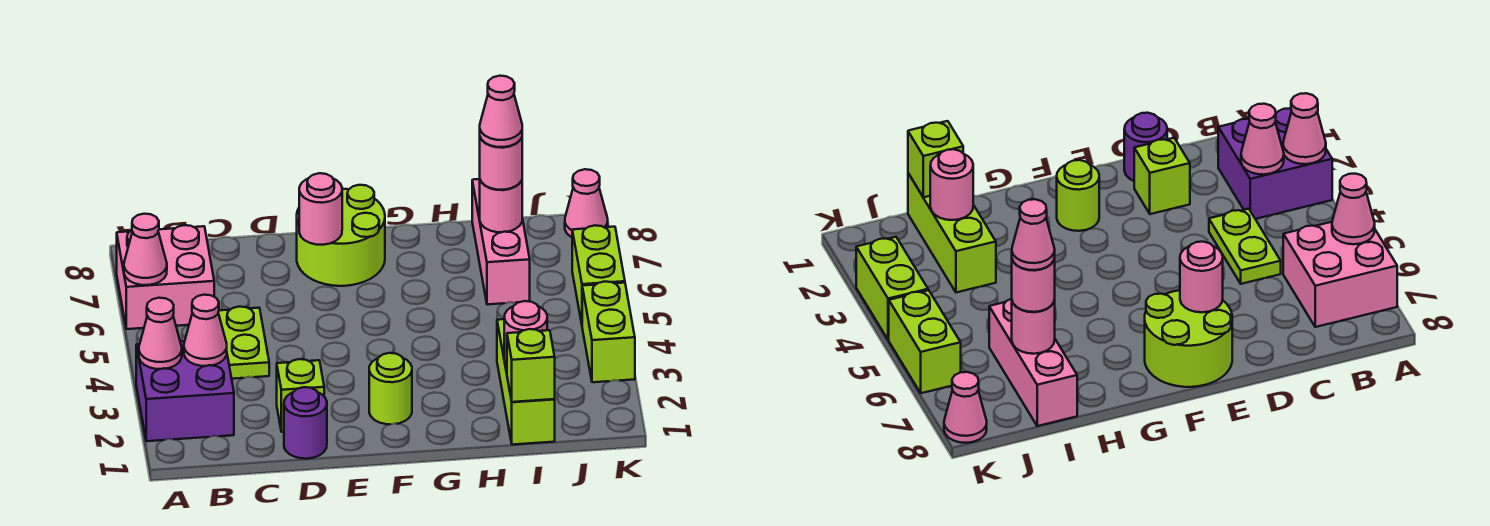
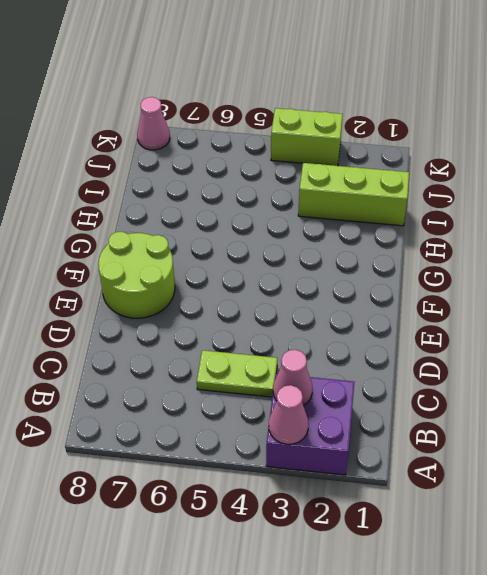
none -> pink 2x2 brick [117,225,214,329]
none -> purple 1x1 round brick [284,387,327,459]
none -> lime 1x1 brick [277,359,324,432]

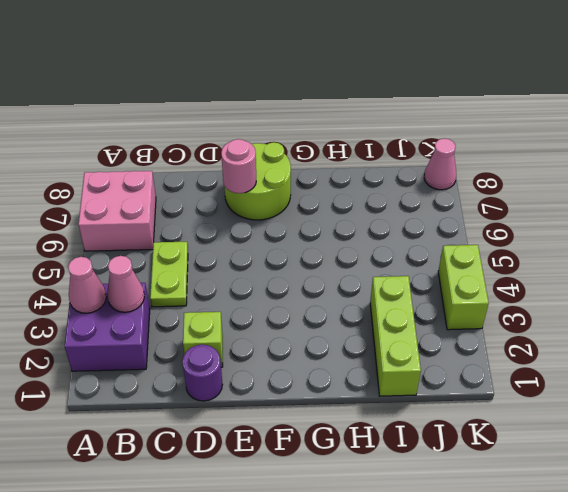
none -> lime 1x1 round brick [369,353,412,424]
none -> pink 1x3 brick [472,179,530,304]
none -> lime 1x2 brick [572,225,625,323]

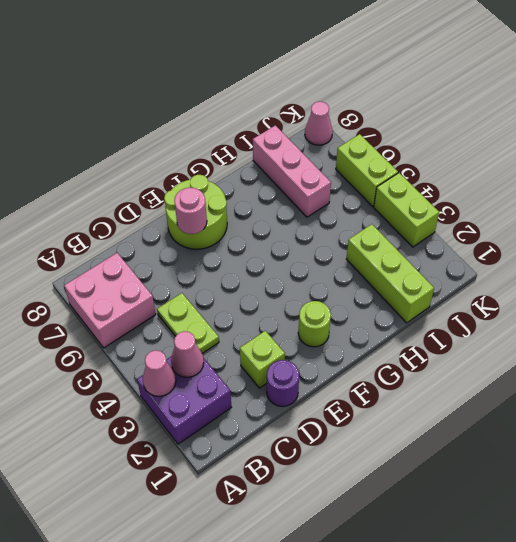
none -> pink 1x1 cone [124,214,167,285]
none -> lime 1x1 brick [507,329,555,402]
none -> pink 1x1 round brick [504,301,547,365]

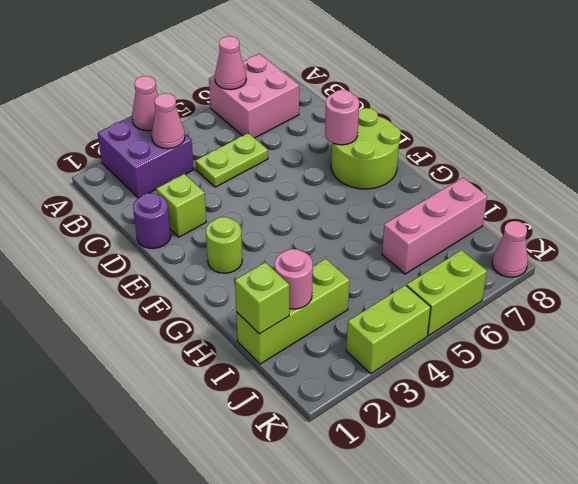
none -> pink 1x1 round brick [480,180,522,232]
none -> pink 1x1 round brick [480,138,522,190]
none -> pink 1x1 cone [480,76,522,147]

